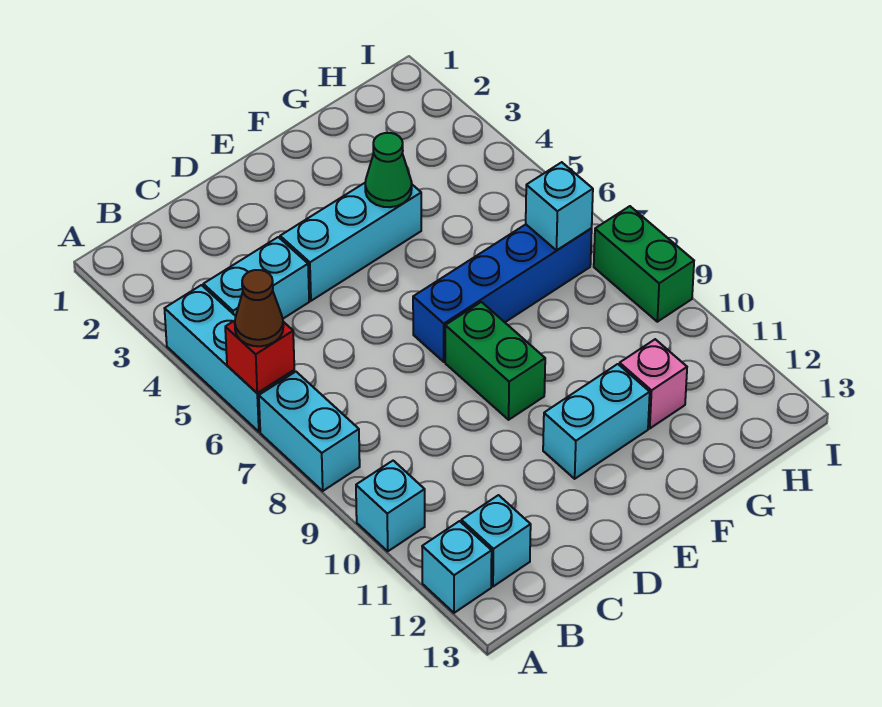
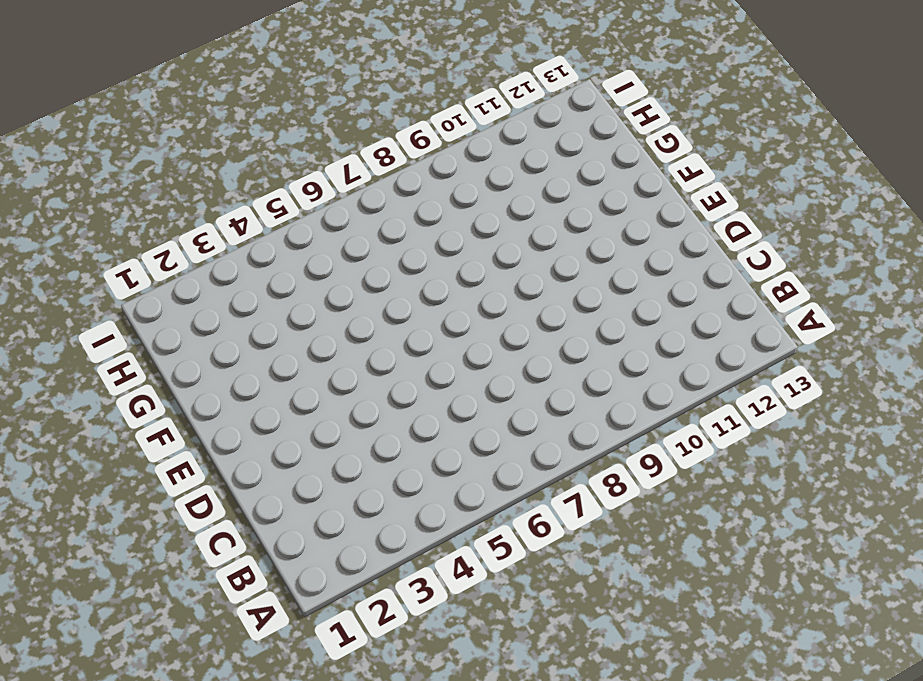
none -> cyan 1x3 brick [164,285,295,432]
none -> cyan 1x2 brick [259,372,360,491]
none -> cyan 1x1 brick [356,461,425,551]

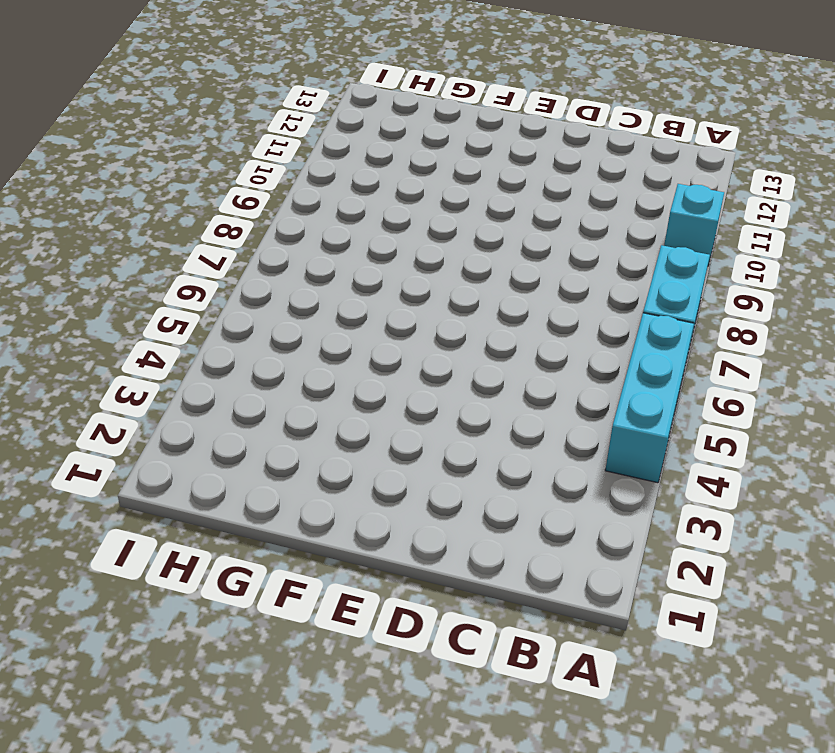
none -> cyan 1x1 brick [422,521,492,613]
none -> cyan 1x2 brick [203,237,309,319]
none -> cyan 1x1 brick [461,495,531,587]

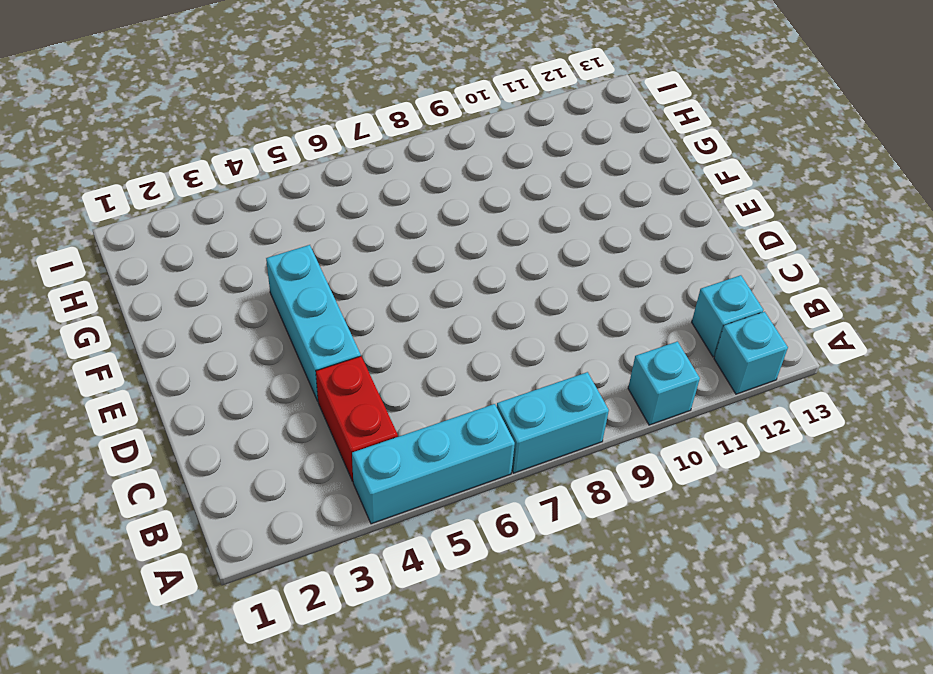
red 1x2 brick [316,356,398,481] -> cyan 1x2 brick [203,237,309,319]
none -> blue 1x4 brick [413,224,592,362]
none -> green 1x2 brick [445,302,545,420]
none -> cyan 1x2 brick [543,364,650,479]

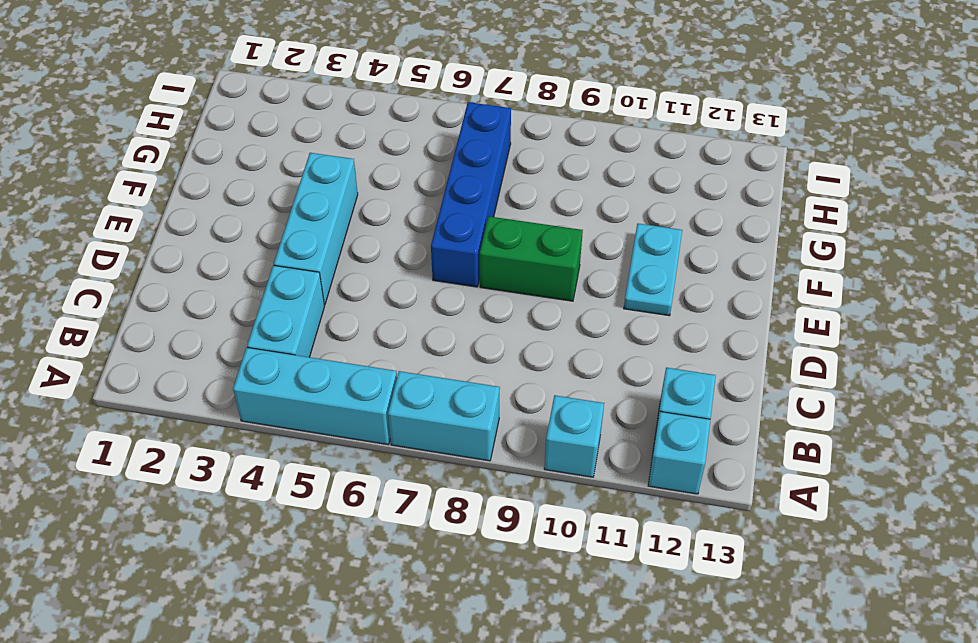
cyan 1x2 plate [624,224,682,316] -> cyan 1x2 brick [543,364,650,479]
none -> pink 1x1 brick [620,339,687,428]
none -> green 1x2 brick [594,206,694,322]
none -> red 1x1 brick [225,321,294,393]

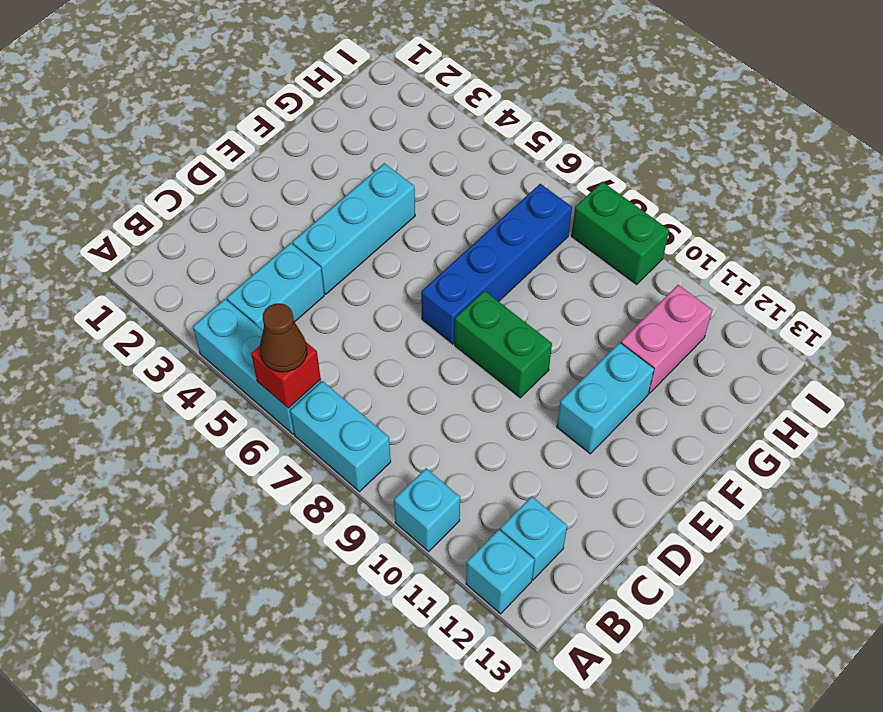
pink 1x2 brick [621,285,712,393] -> pink 1x1 brick [620,339,687,428]
none -> green 1x1 cone [365,133,412,207]
none -> cyan 1x1 brick [526,162,593,250]

